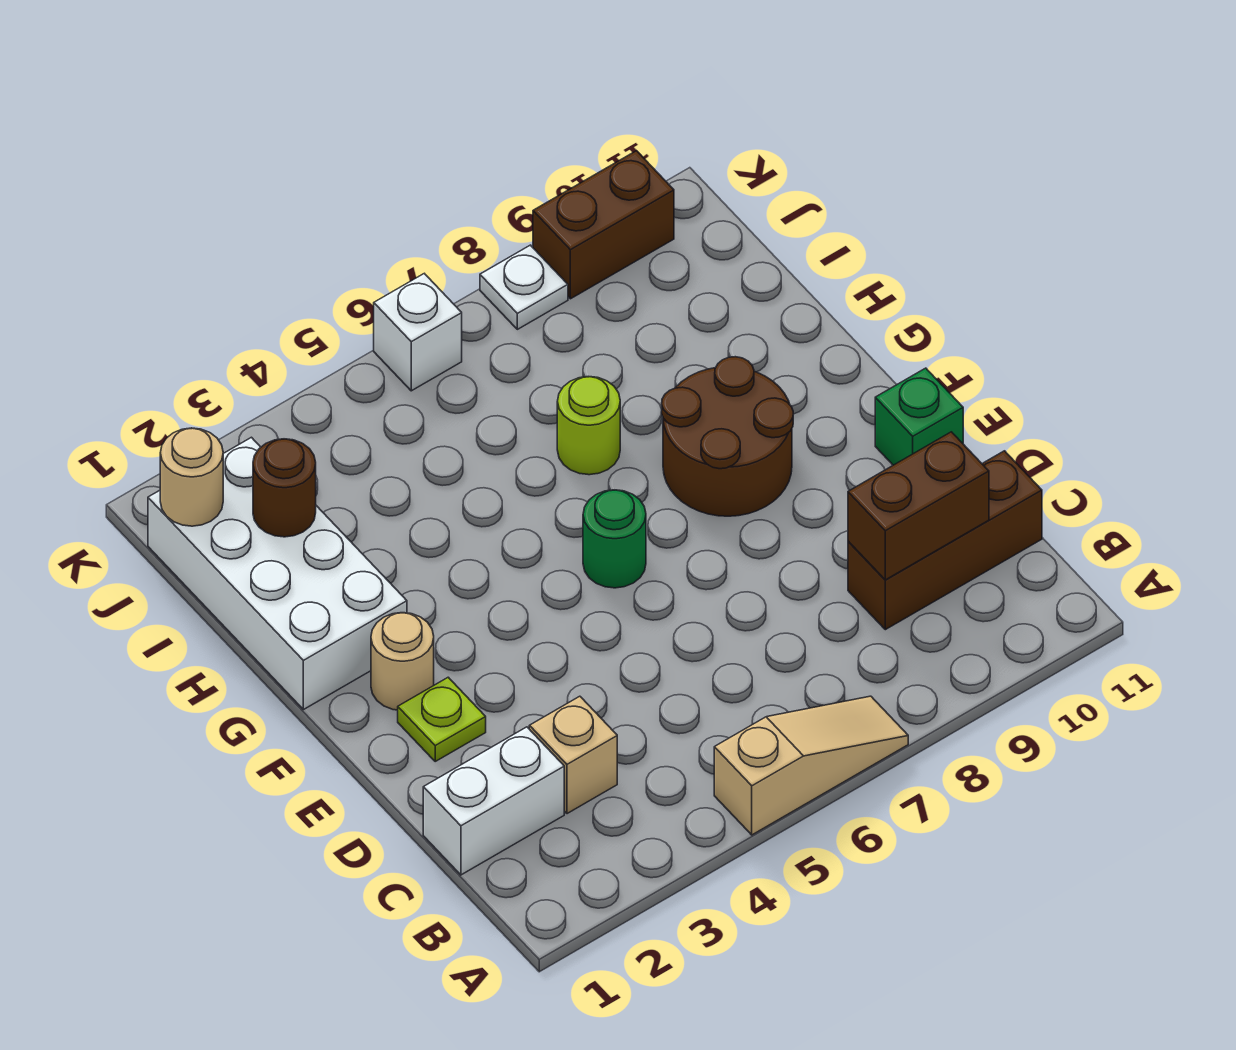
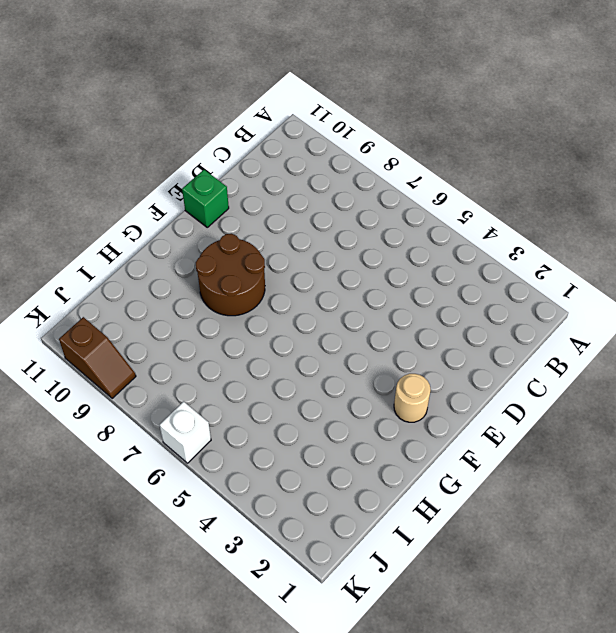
brown 1x2 slope [59,317,136,399] -> brown 1x2 brick [533,151,674,299]
none -> tan 1x3 slope [714,696,908,835]
none -> white 1x2 brick [423,727,564,875]
none -> tan 1x1 brick [529,696,617,814]

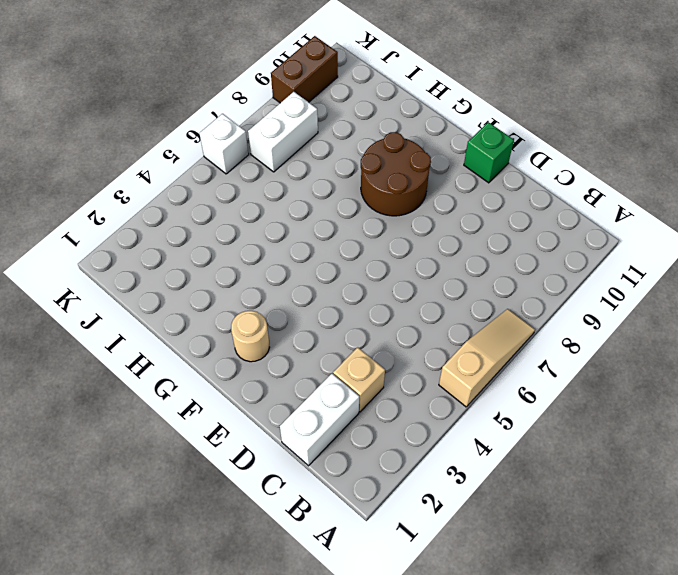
white 1x2 brick [248,92,318,172] -> none
none -> brown 1x3 brick [848,451,1042,630]
none -> lime 1x1 plate [398,677,486,761]
none -> green 1x1 round brick [583,490,646,588]

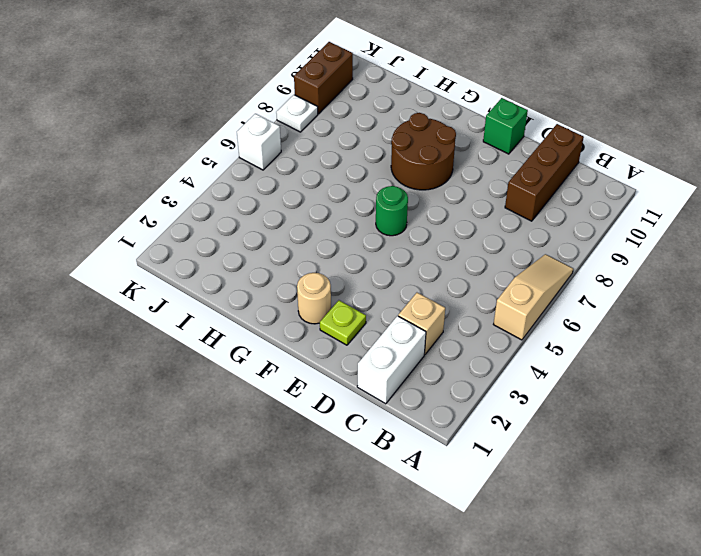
none -> white 2x4 brick [148,437,407,710]
none -> lime 1x1 round brick [557,376,620,475]
none -> brown 1x2 brick [848,432,989,580]

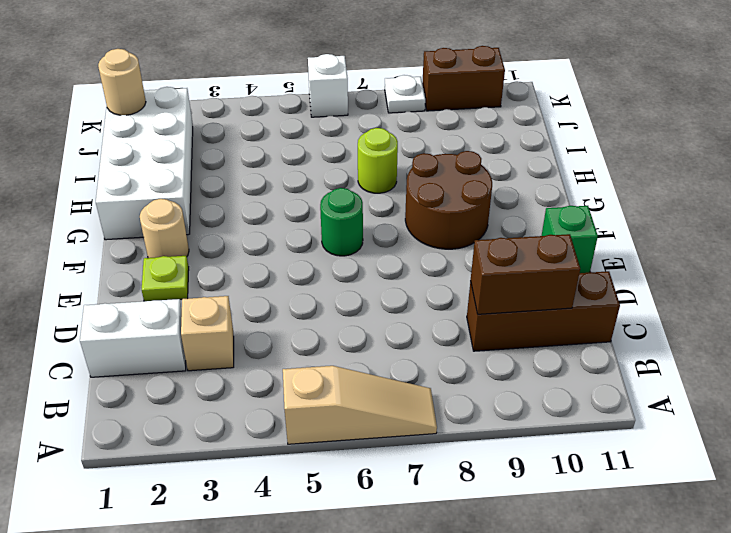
none -> brown 1x1 round brick [253,439,316,537]

